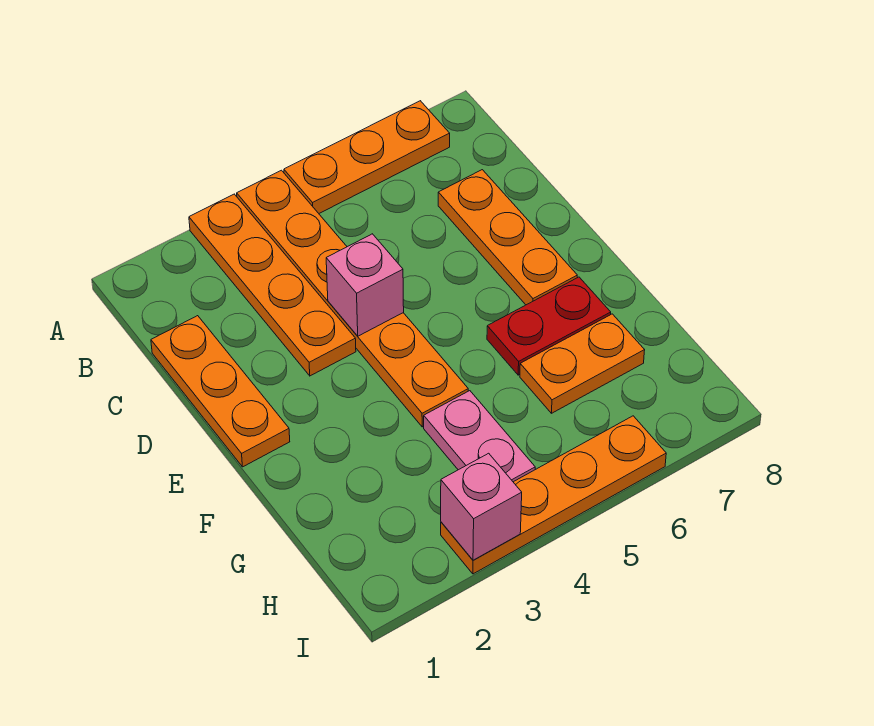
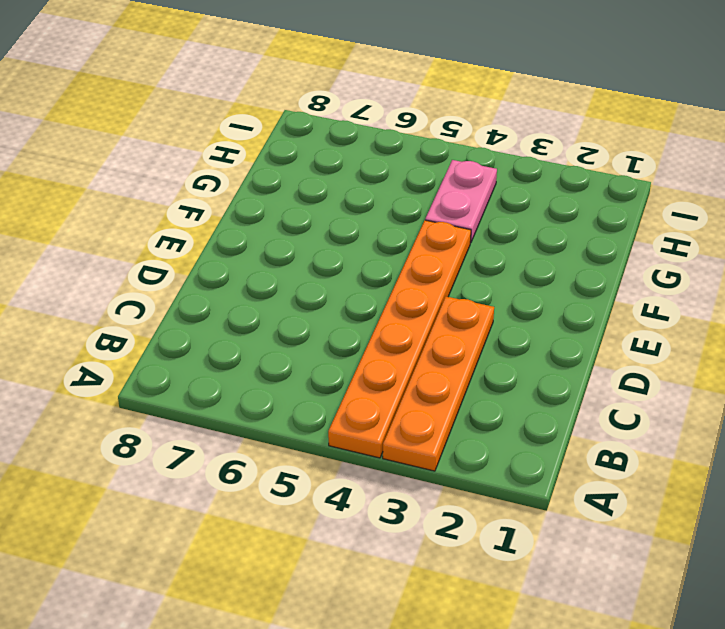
none -> orange 1x3 plate [284,101,450,213]
none -> orange 1x3 plate [151,316,290,467]

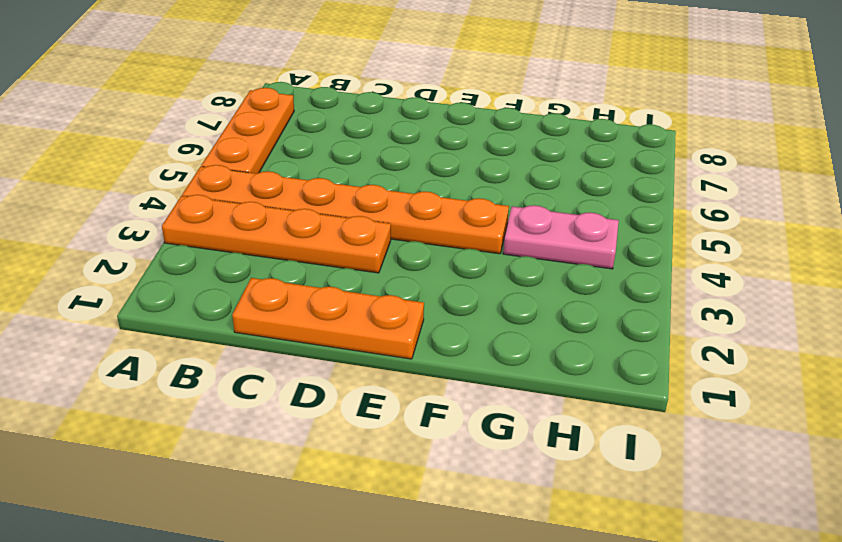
none -> orange 1x3 plate [438,170,577,305]
none -> red 1x2 plate [487,277,611,375]

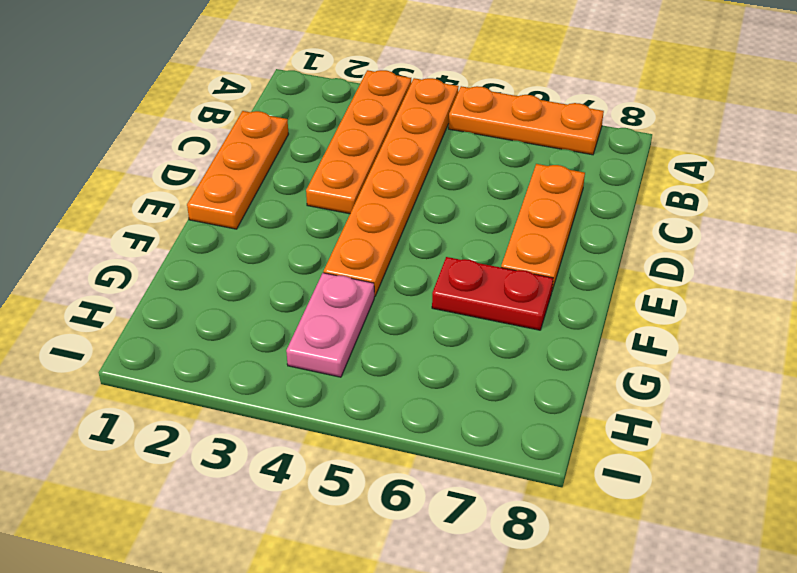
none -> orange 1x2 plate [520,314,645,413]
none -> orange 1x4 plate [441,416,666,574]

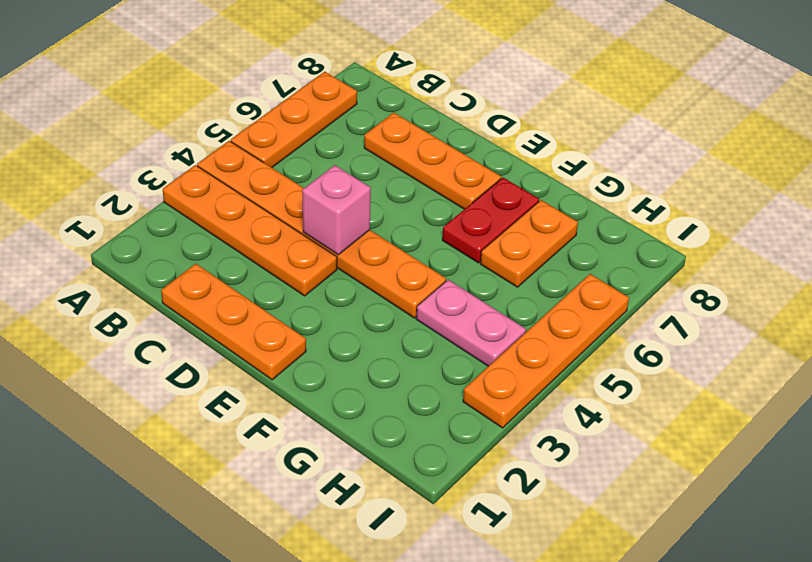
none -> pink 1x1 brick [441,453,522,560]

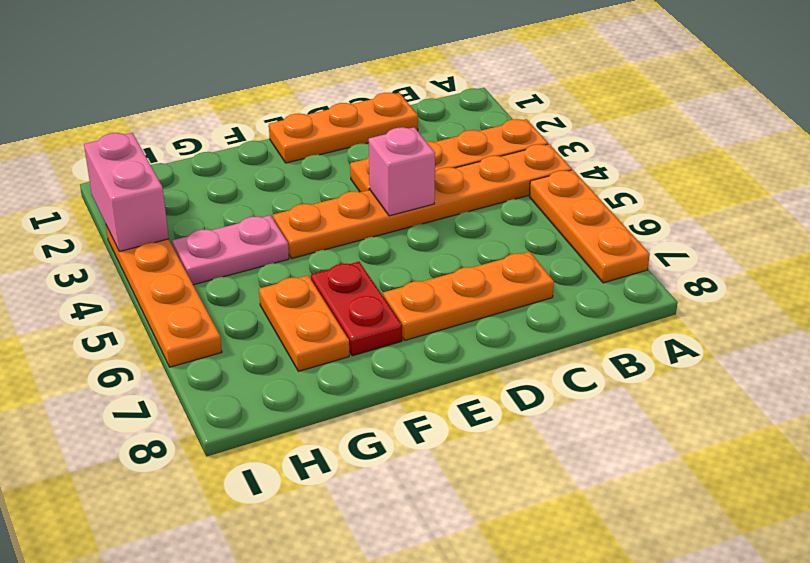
pink 1x2 brick [84,133,169,251] -> pink 1x1 brick [441,453,522,560]

